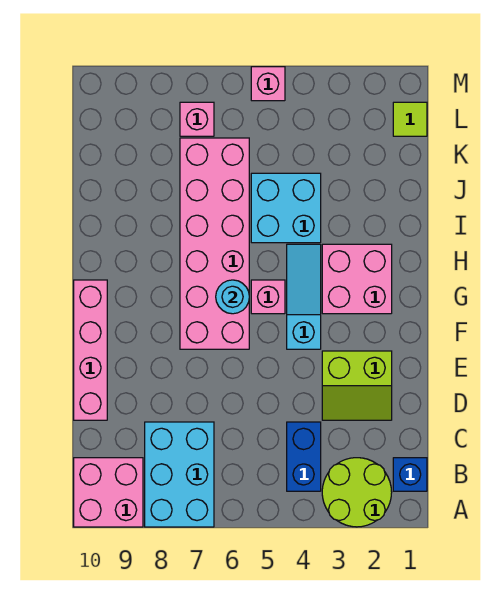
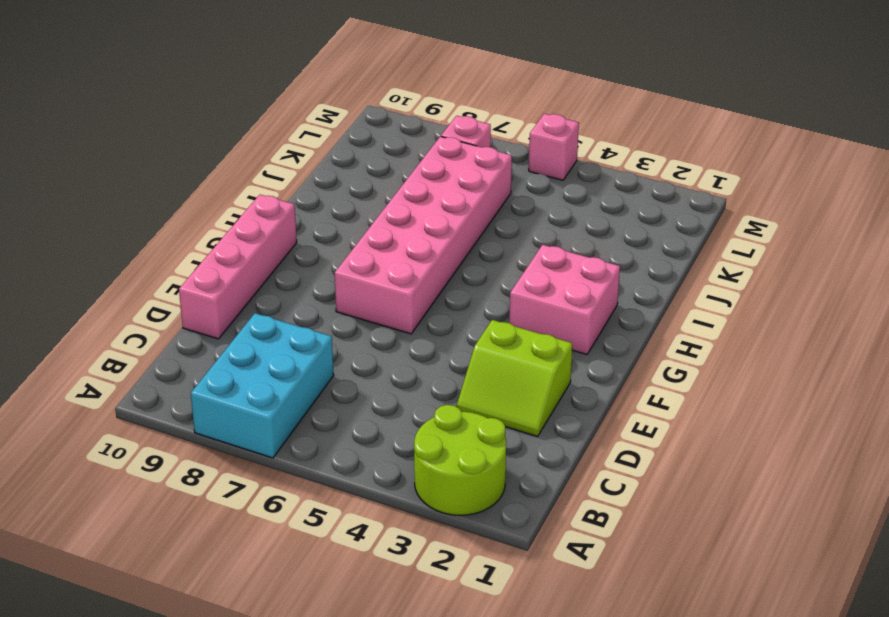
none -> pink 2x2 brick [74,458,143,527]
none -> blue 1x1 brick [393,458,427,491]
none -> blue 1x2 brick [287,422,321,491]

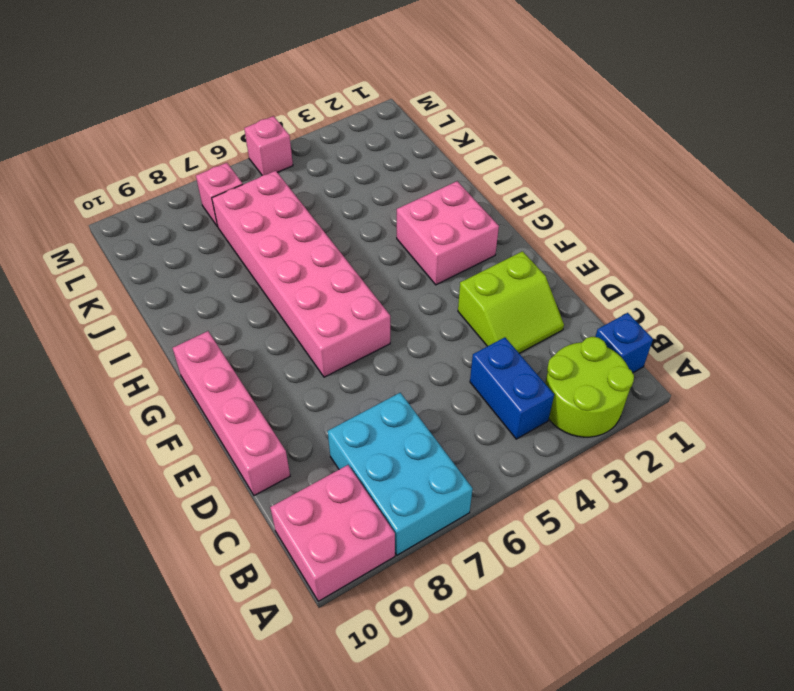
none -> cyan 1x3 slope [287,244,321,349]
none -> pink 1x1 brick [251,280,285,314]
none -> cyan 2x2 brick [251,173,321,243]

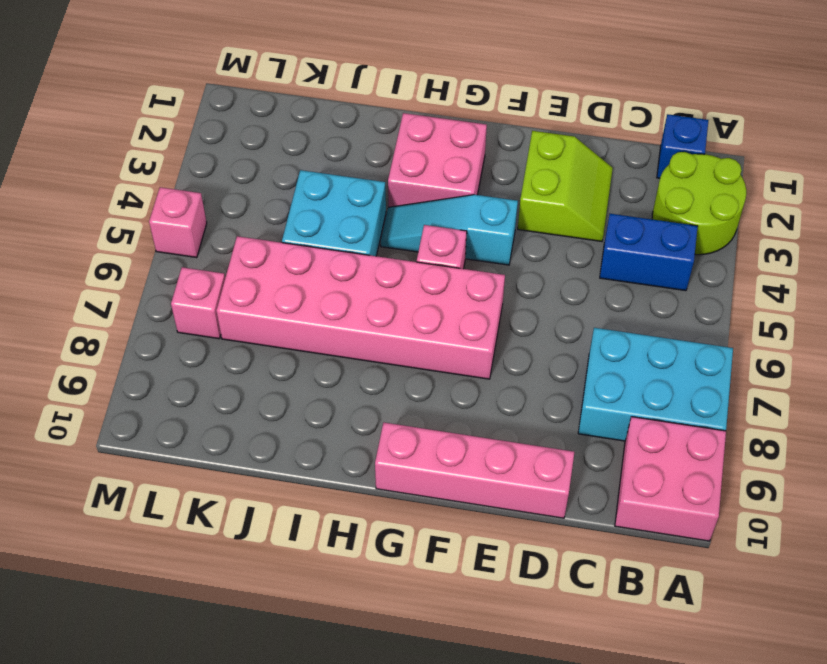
none -> lime 1x1 tile [393,102,427,136]
none -> cyan 1x1 round brick [216,280,249,314]

